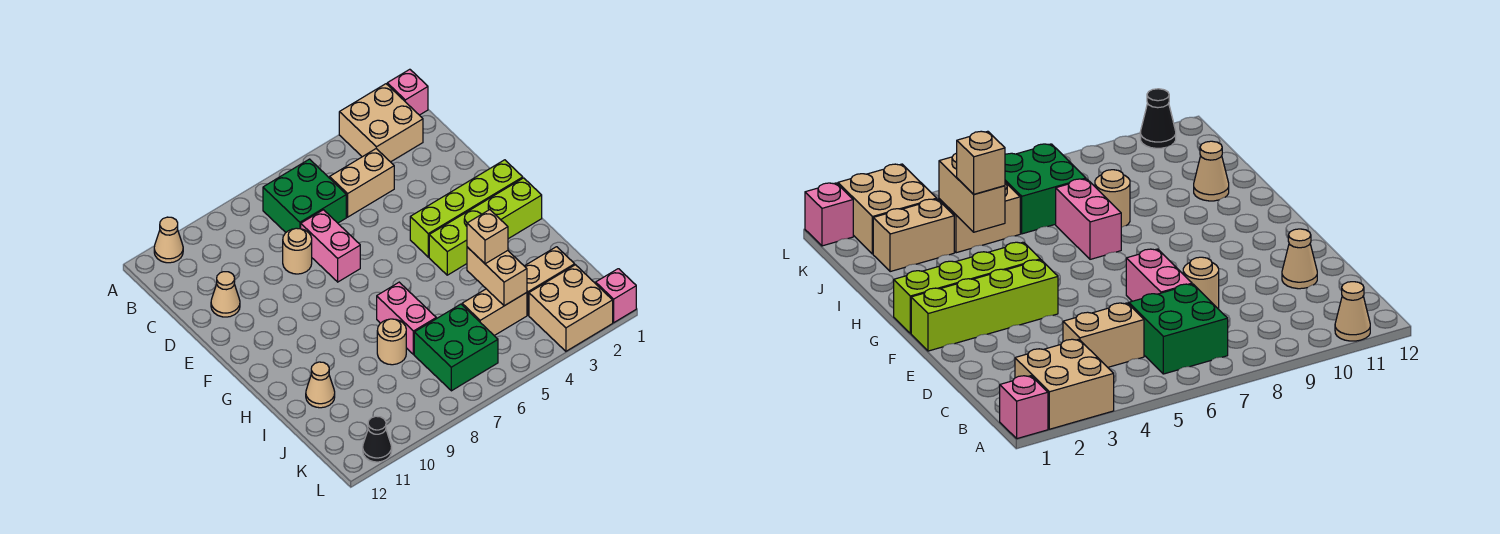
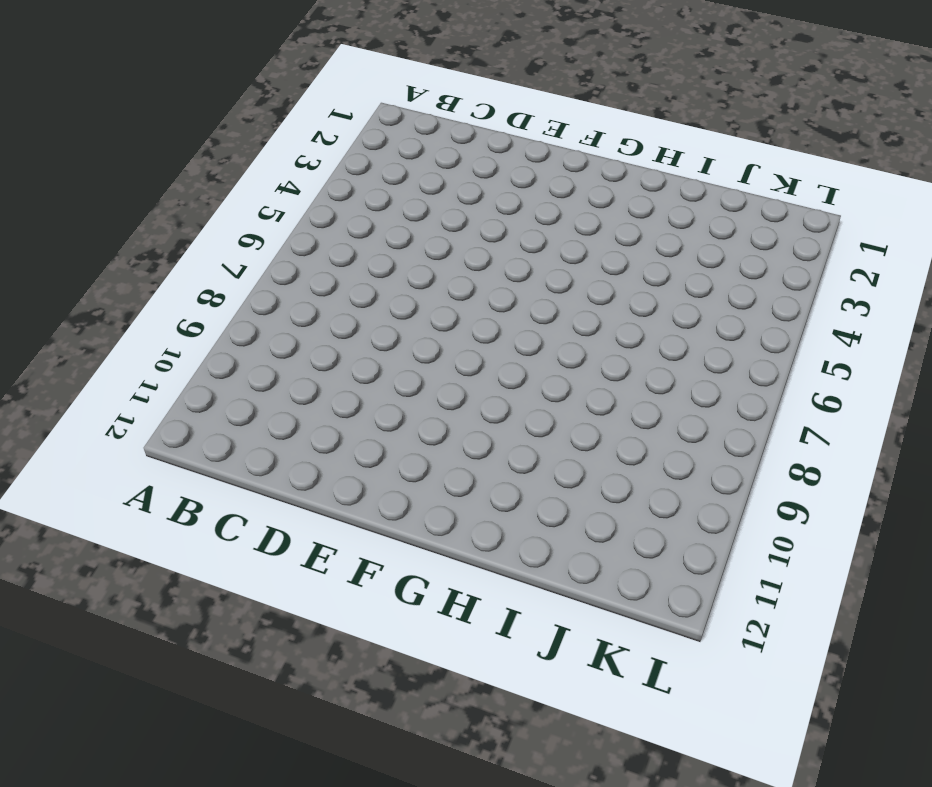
none -> pink 1x1 brick [387,69,428,115]
none -> tan 2x2 brick [339,84,423,162]
none -> tan 1x1 cone [154,217,183,263]

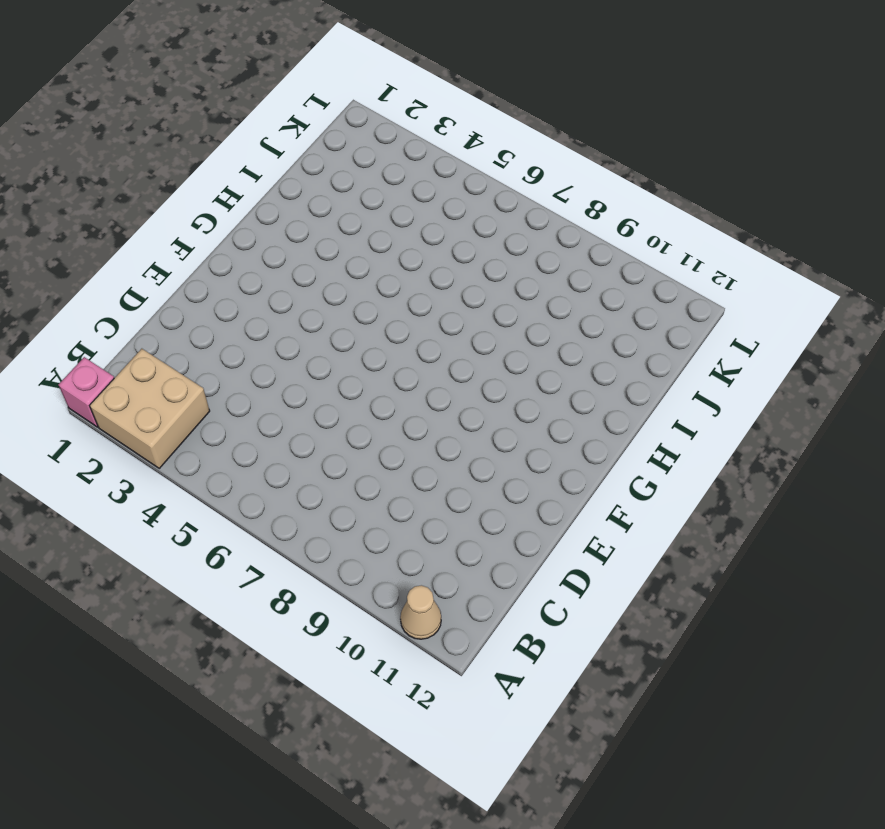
none -> green 2x2 brick [263,159,346,232]
none -> tan 1x2 brick [330,149,394,217]
none -> pink 1x2 brick [301,210,360,282]

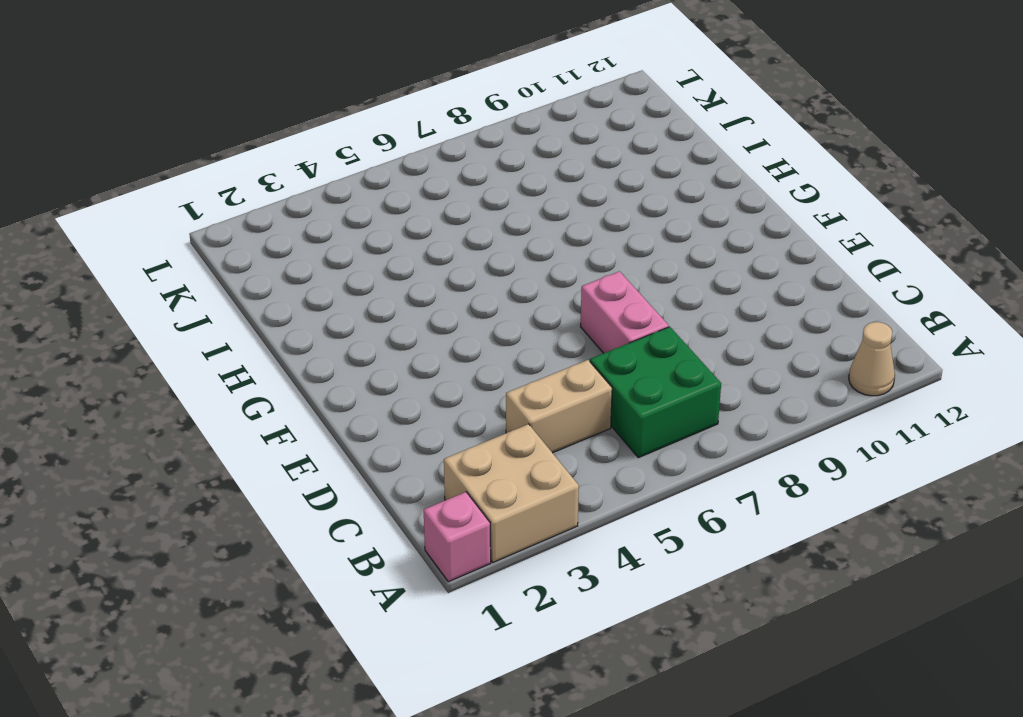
none -> tan 1x1 round brick [283,228,312,274]
none -> tan 1x1 cone [211,272,240,317]
none -> lime 1x4 brick [410,160,523,257]

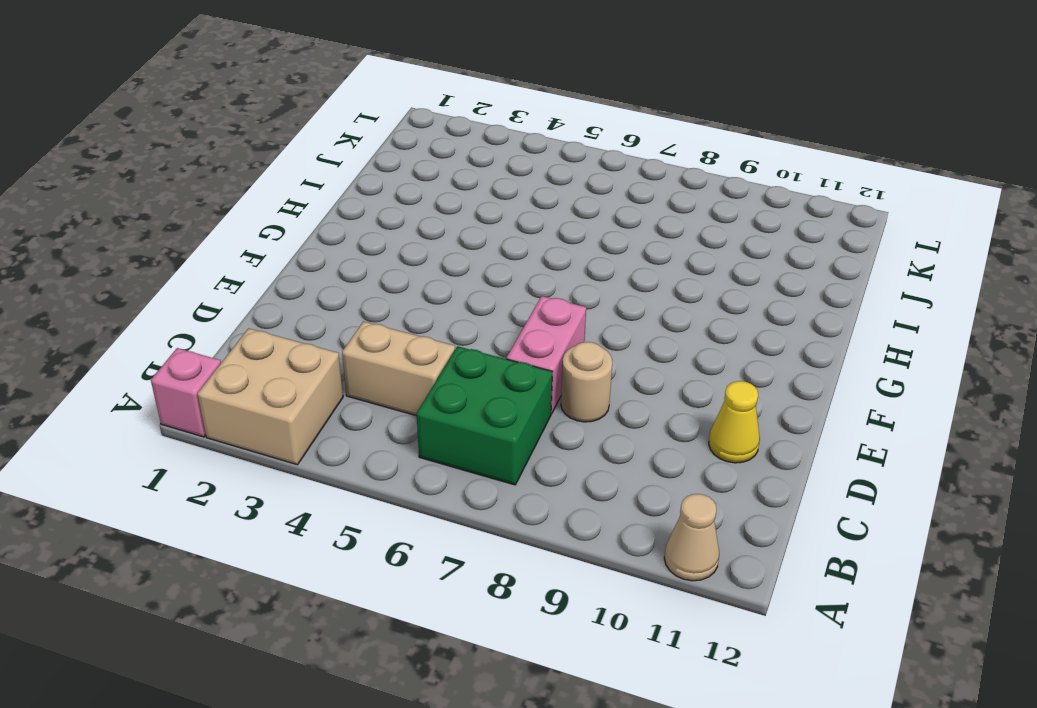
yellow 1x1 cone [709,381,760,463] -> tan 1x1 cone [211,272,240,317]
none -> lime 1x4 brick [410,160,523,257]
none -> lime 1x4 brick [429,178,542,275]
none -> pink 1x2 brick [377,282,436,355]

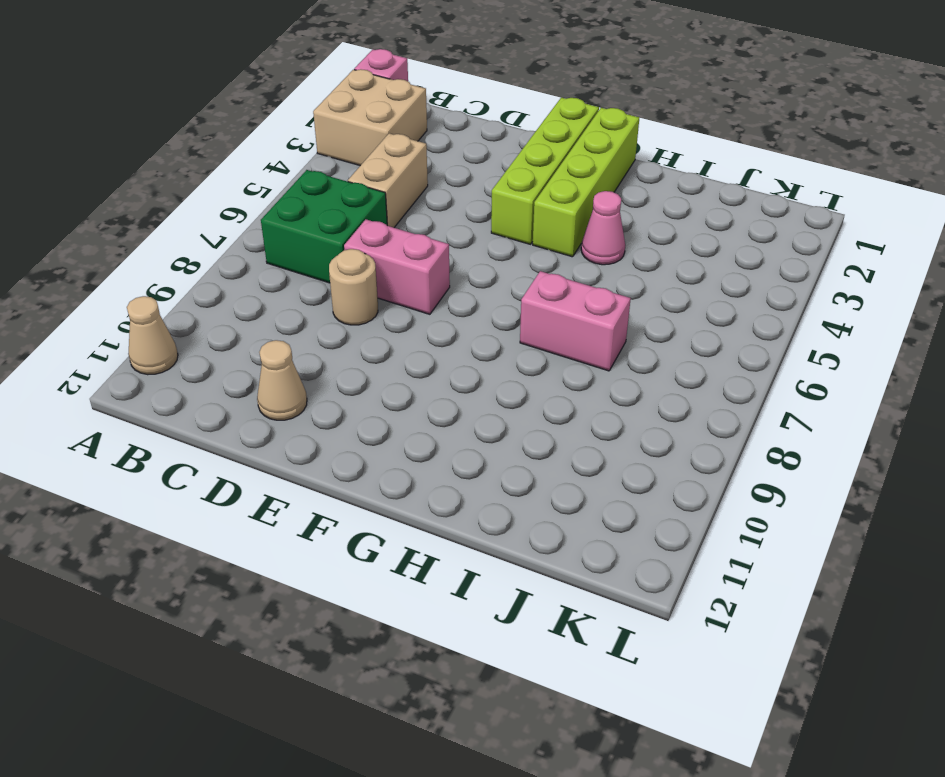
pink 1x1 cone [581,191,625,265] -> none
none -> tan 1x1 round brick [377,319,406,365]
none -> tan 1x1 cone [306,362,335,408]
none -> tan 1x2 brick [525,247,575,315]

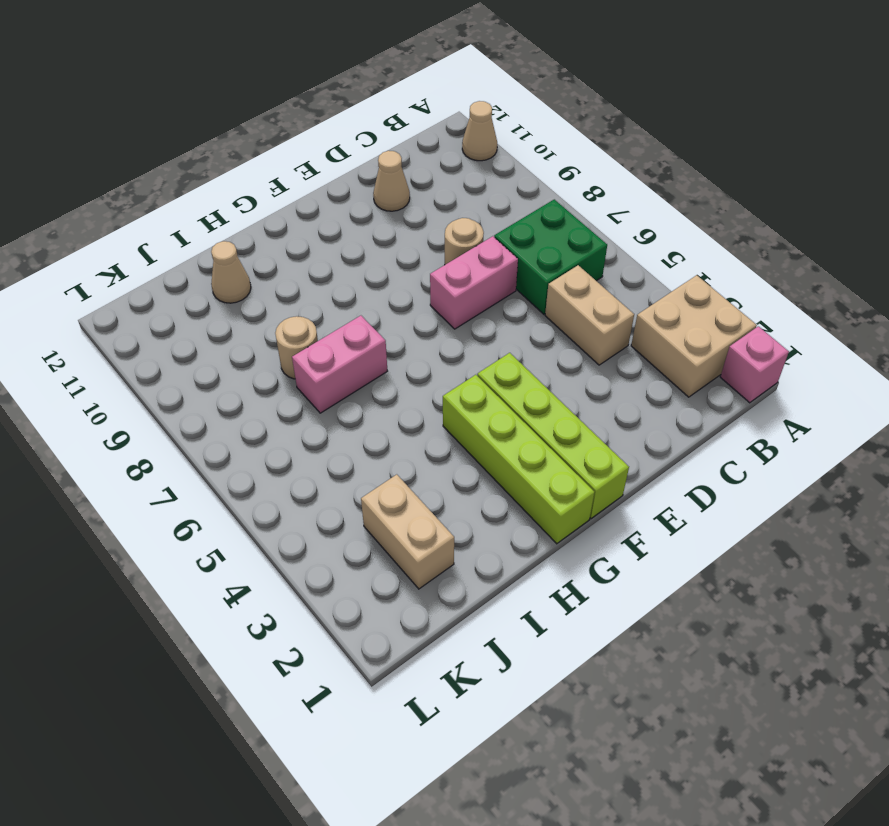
none -> tan 1x2 brick [462,289,527,336]
none -> green 2x2 brick [414,304,498,391]
none -> tan 2x2 brick [529,265,613,351]

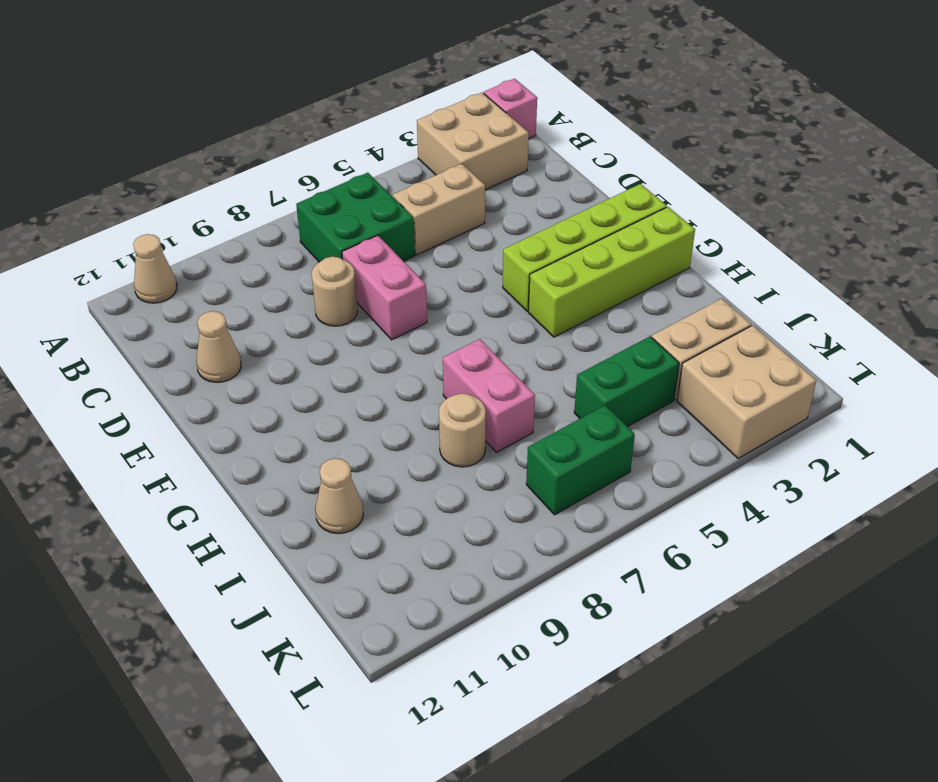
green 1x2 brick [574,336,679,427] -> tan 1x2 brick [462,289,527,336]
green 1x2 brick [526,405,635,515] -> green 2x2 brick [414,304,498,391]
none -> pink 1x1 brick [596,269,636,322]
none -> black 1x1 cone [363,416,392,462]
none -> tan 1x2 brick [467,247,527,306]

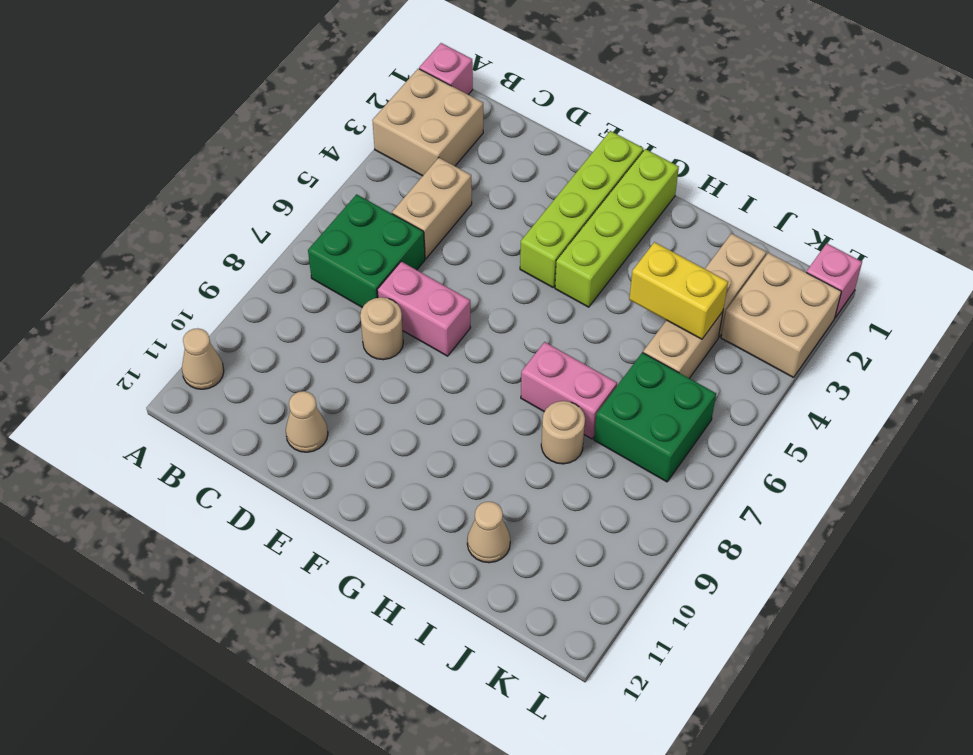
yellow 1x2 brick [629,242,728,339] -> tan 1x2 brick [467,247,527,306]
none -> black 1x1 cone [363,416,392,462]
none -> tan 1x1 brick [467,210,508,264]

